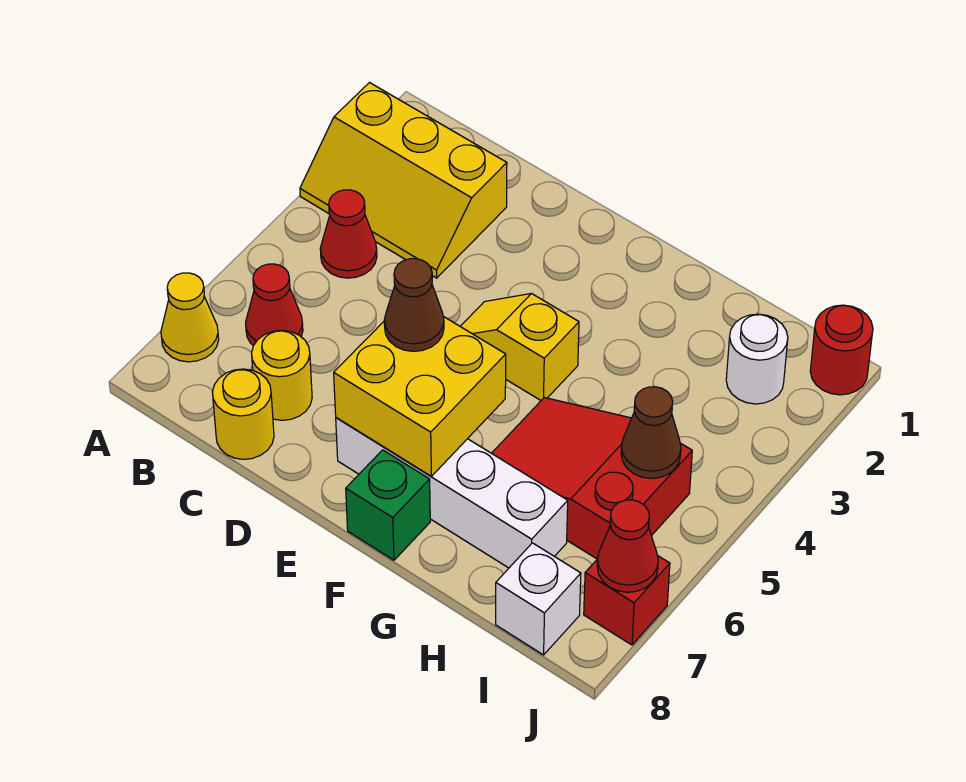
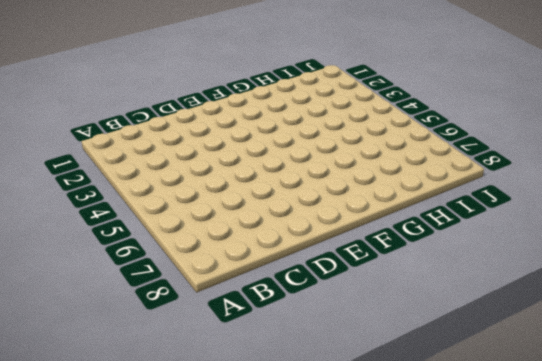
none -> yellow 2x3 slope [300,83,507,278]
none -> yellow 1x1 cone [161,273,219,362]
none -> red 1x1 cone [320,190,377,278]

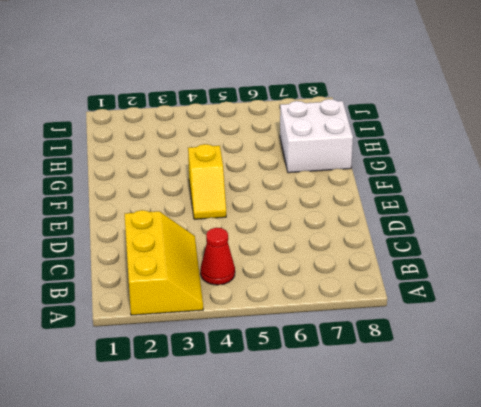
white 2x2 brick [280,99,353,173] -> white 1x4 brick [336,418,568,568]
none -> yellow 1x1 cone [161,273,219,362]
none -> red 1x1 cone [246,264,303,346]
none -> yellow 1x1 round brick [252,330,312,420]

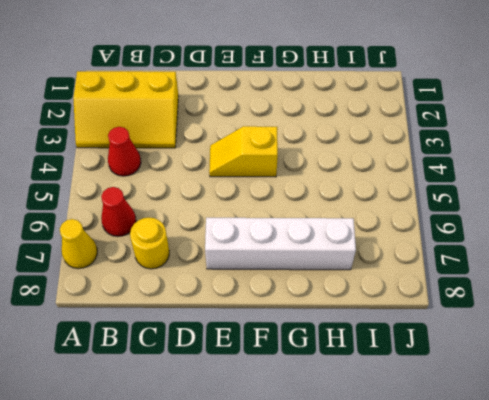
none -> yellow 1x1 round brick [212,369,274,459]
none -> green 1x1 brick [346,450,430,560]
none -> red 2x3 slope [492,398,692,559]

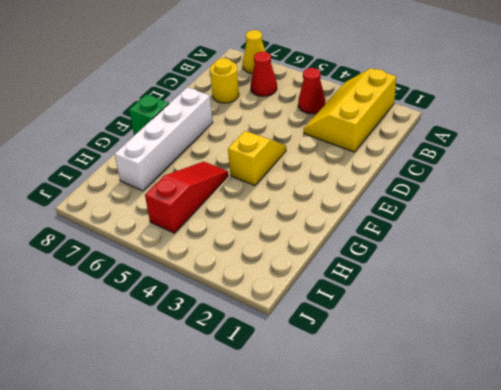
red 1x3 slope [145,162,228,233] -> red 2x3 slope [492,398,692,559]
none -> yellow 1x1 round brick [212,369,274,459]
none -> white 1x1 round brick [726,314,788,404]
none -> white 1x1 brick [496,543,581,655]

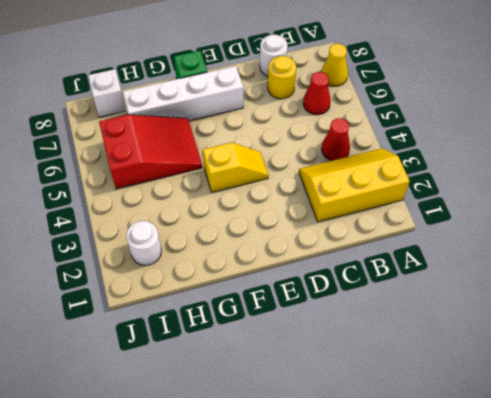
white 1x1 round brick [260,35,288,76] -> yellow 1x1 round brick [212,369,274,459]
none -> red 1x1 round brick [810,305,873,395]
none -> red 1x1 brick [584,555,670,645]
none -> yellow 2x2 brick [334,317,506,476]

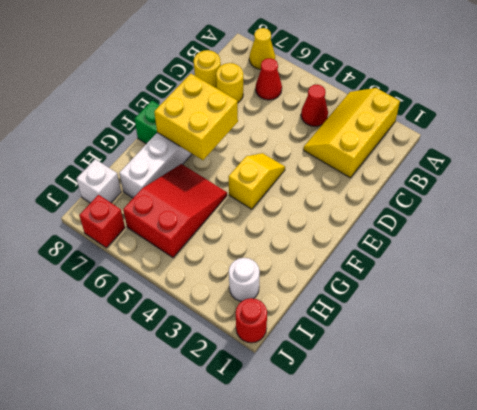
none -> brown 1x1 cone [621,387,681,478]
none -> red 1x1 cone [597,500,658,592]
none -> brown 1x1 cone [384,259,444,351]

